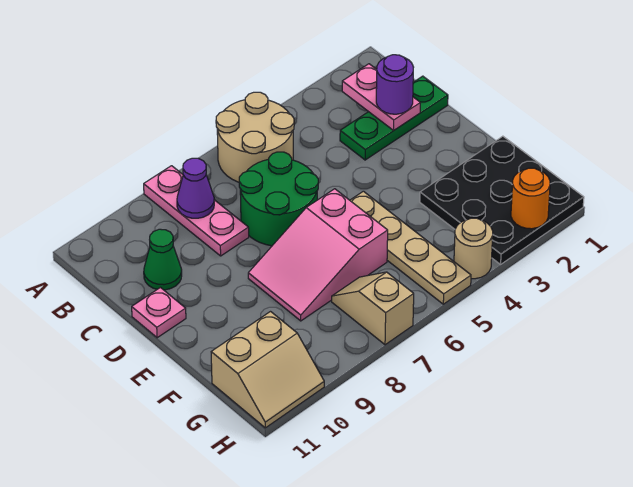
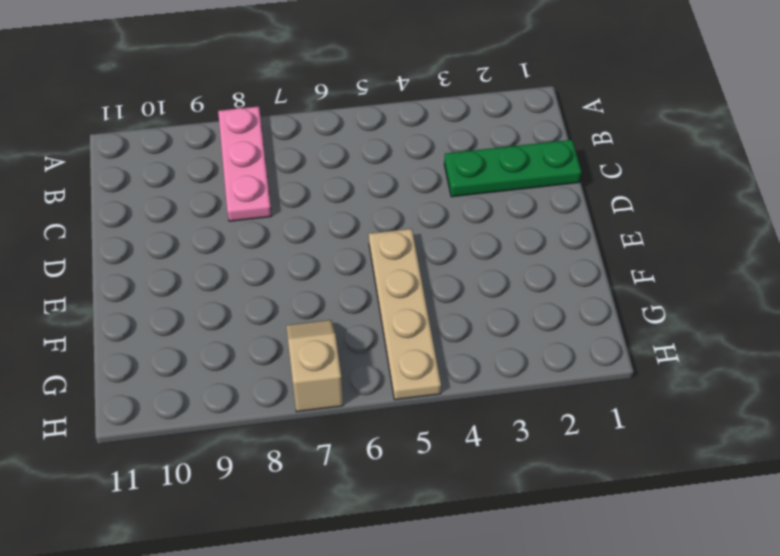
none -> tan 2x2 round brick [216,92,294,182]
none -> green 2x2 round brick [239,152,318,246]
none -> green 1x1 cone [144,229,182,290]

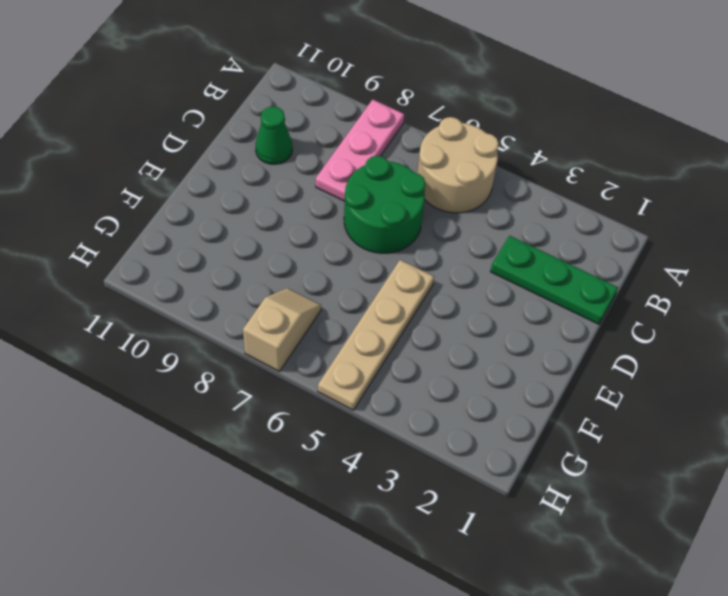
none -> pink 1x1 plate [132,288,186,338]
none -> pink 2x3 slope [248,189,388,321]
none -> black 3x3 plate [420,136,584,264]

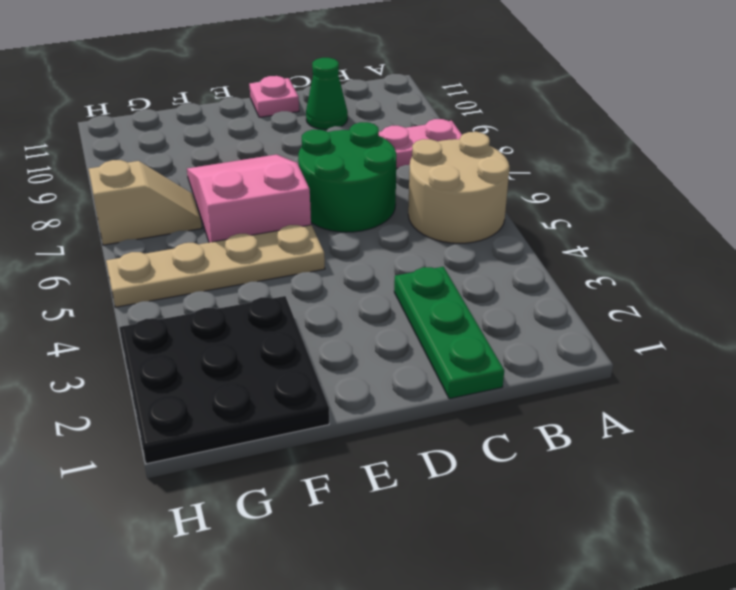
none -> tan 2x2 slope [211,312,324,428]
none -> tan 1x1 round brick [454,218,493,279]
none -> pink 1x2 plate [342,64,420,130]

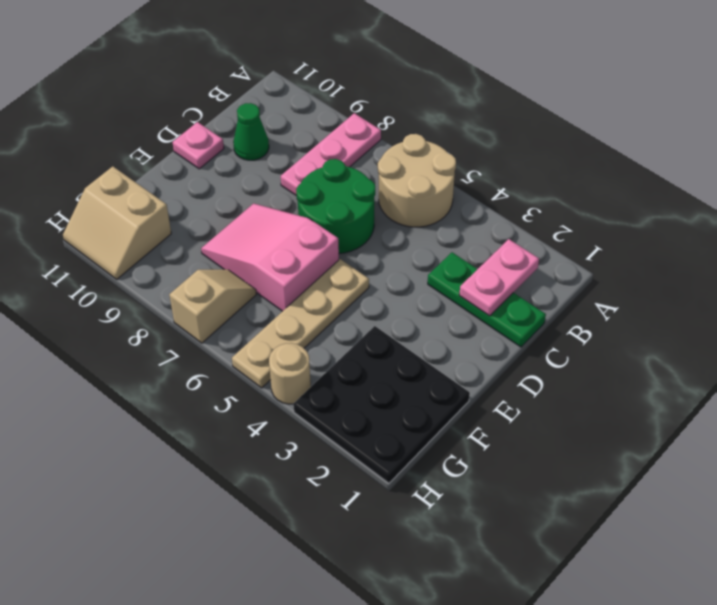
none -> purple 1x1 cone [177,158,214,218]
none -> orange 1x1 round brick [511,168,550,229]
none -> purple 1x1 round brick [376,55,414,114]

